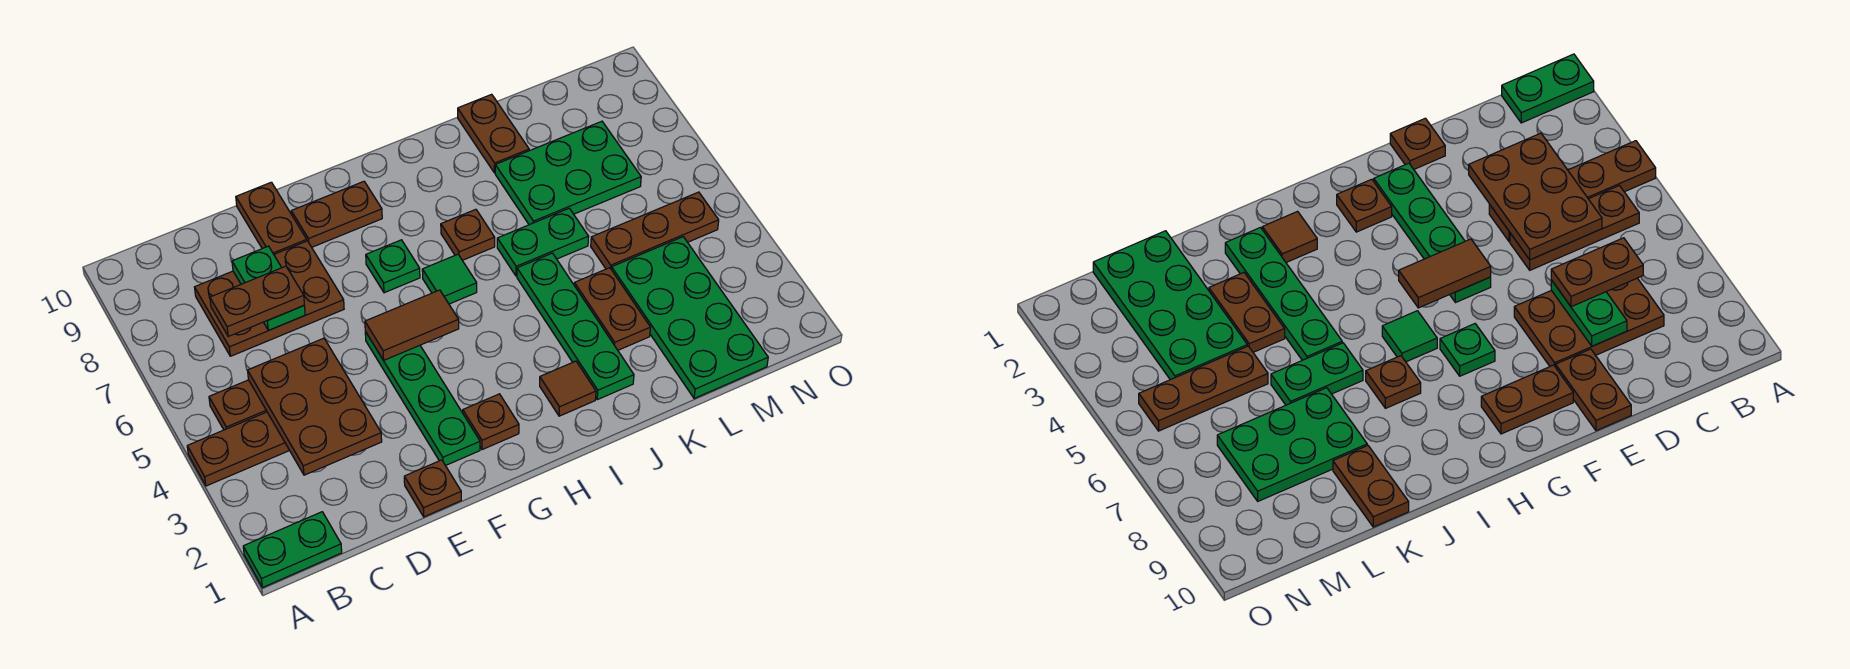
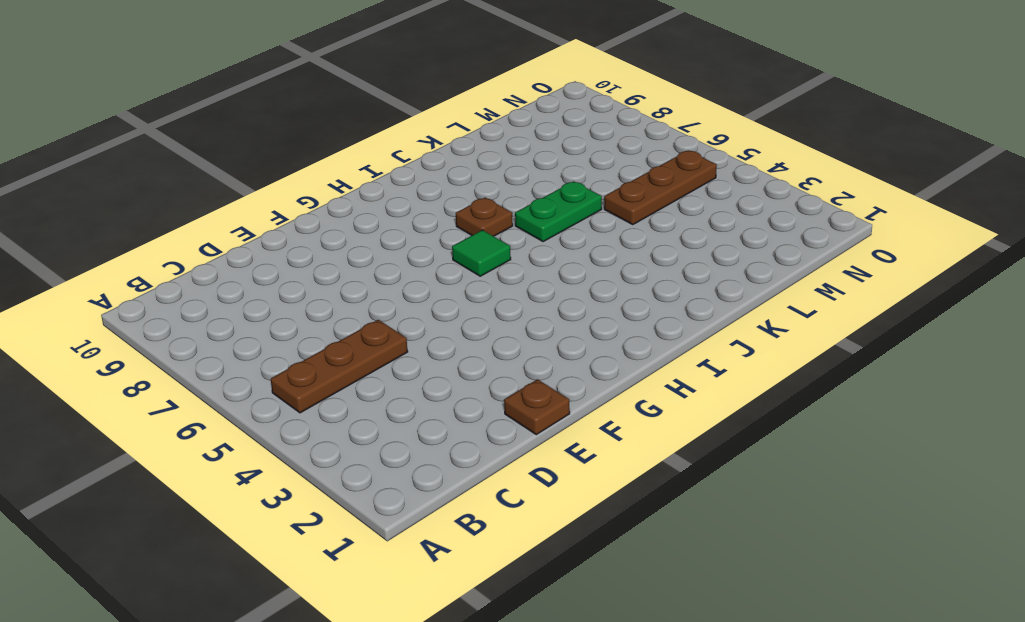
none -> green 1x2 plate [243,512,342,588]
none -> brown 1x4 plate [187,412,289,486]
none -> brown 2x3 plate [195,241,344,356]

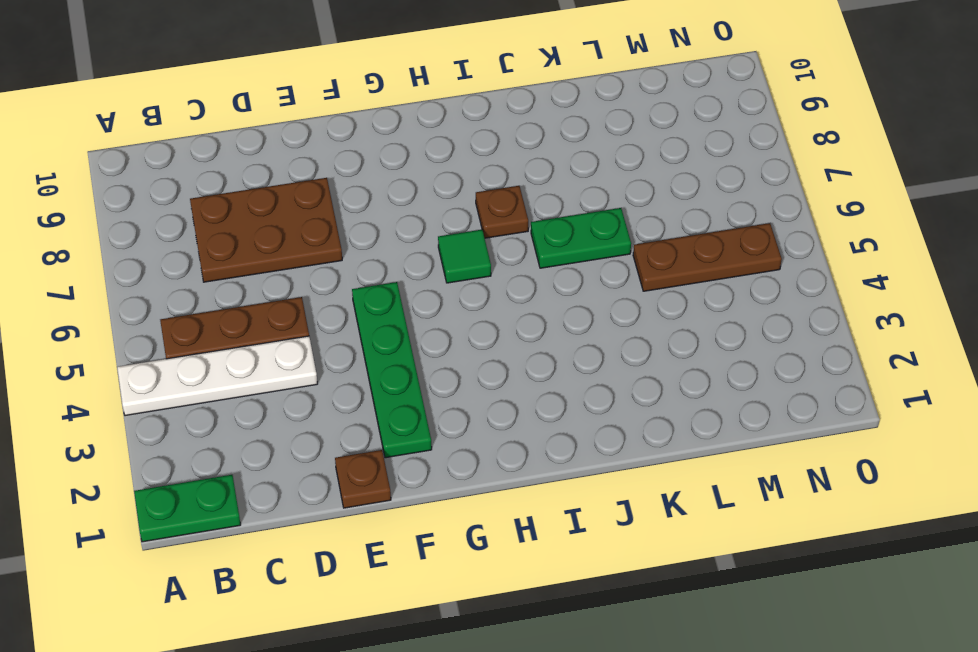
white 1x4 plate [117,336,318,416] -> brown 1x4 plate [187,412,289,486]
none -> brown 1x2 plate [236,182,307,254]
none -> brown 1x2 plate [291,181,382,247]
none -> brown 1x1 plate [463,394,519,450]

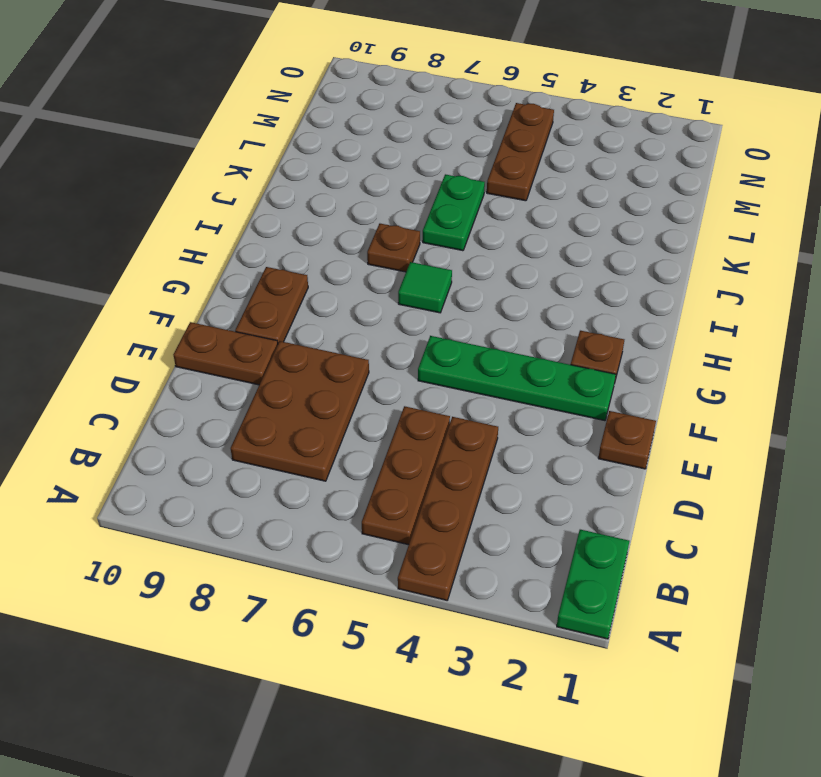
none -> green 1x1 plate [366,240,420,293]
none -> brown 1x1 tile [540,361,596,416]
none -> green 1x4 plate [517,253,634,400]

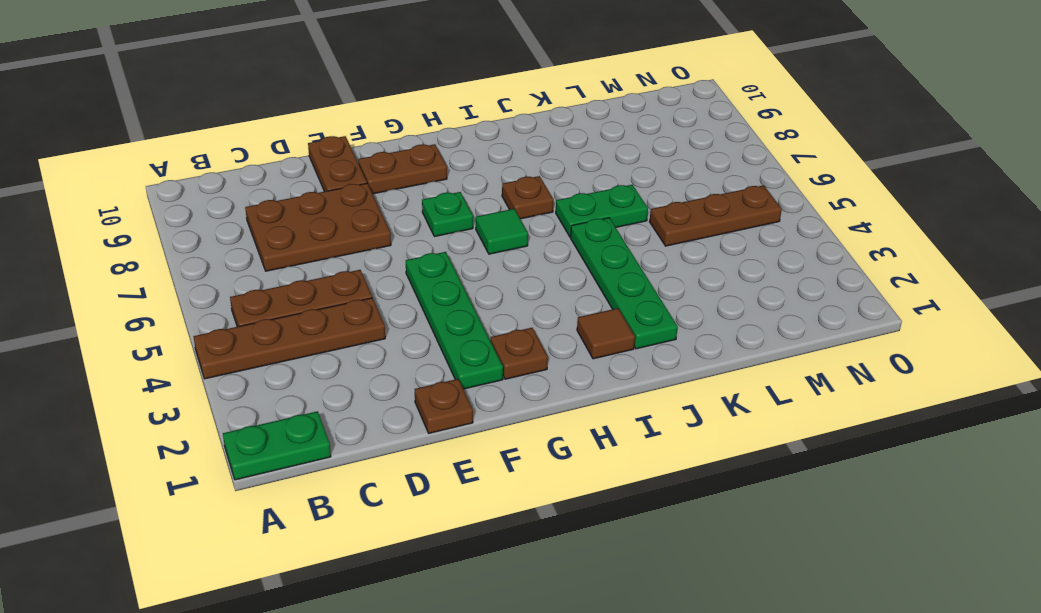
none -> brown 1x2 plate [574,268,650,350]
none -> green 2x3 plate [495,121,641,225]
none -> brown 1x2 plate [458,94,529,173]

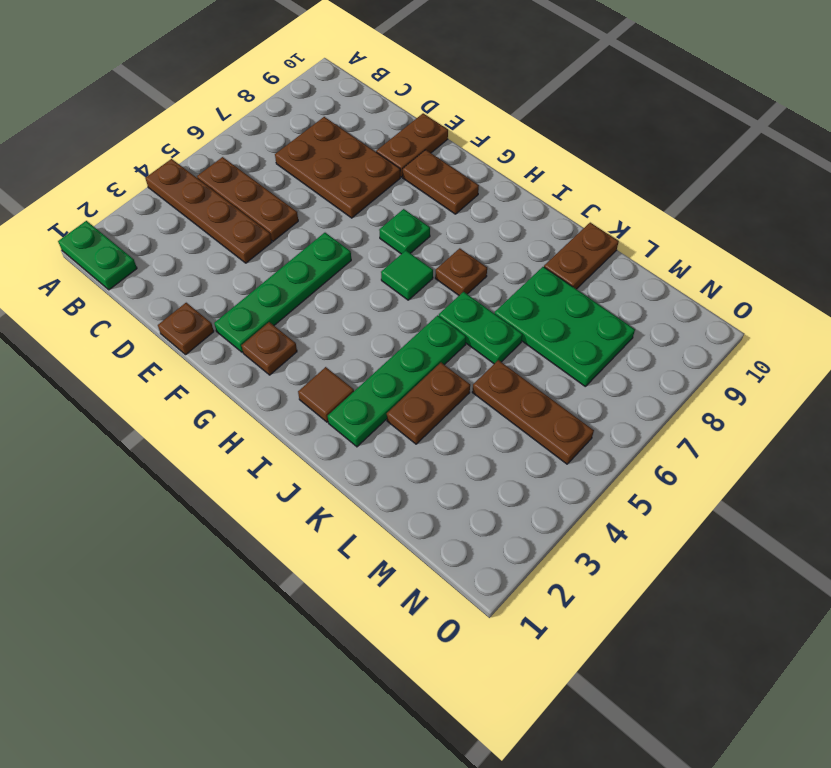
none -> green 2x4 plate [611,237,768,399]
none -> brown 2x3 plate [248,338,382,475]
none -> green 1x2 plate [232,246,305,330]

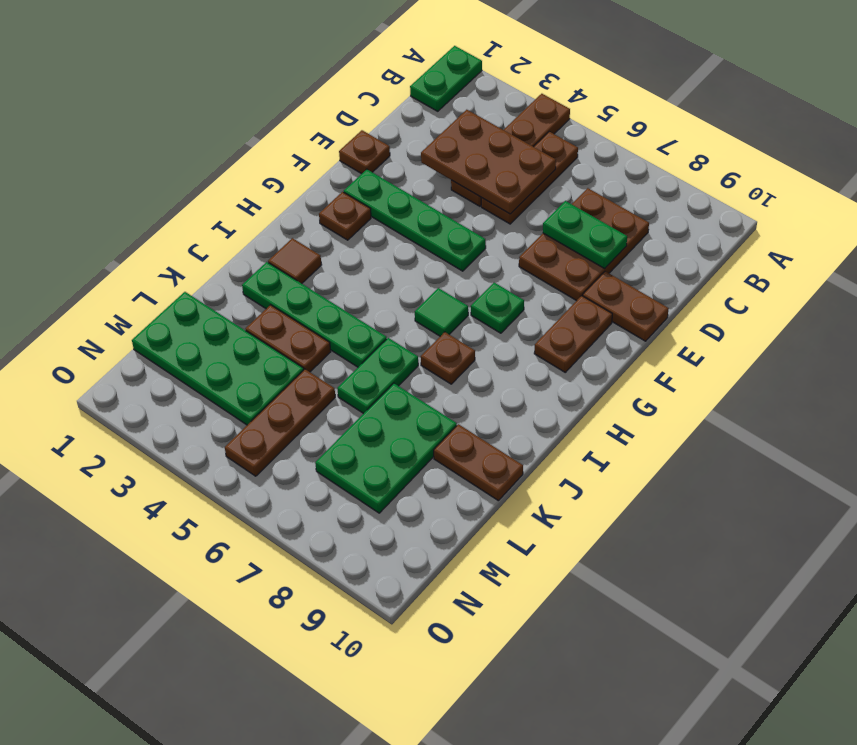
none -> brown 1x2 tile [365,290,459,360]
none -> brown 1x2 plate [210,266,304,336]

